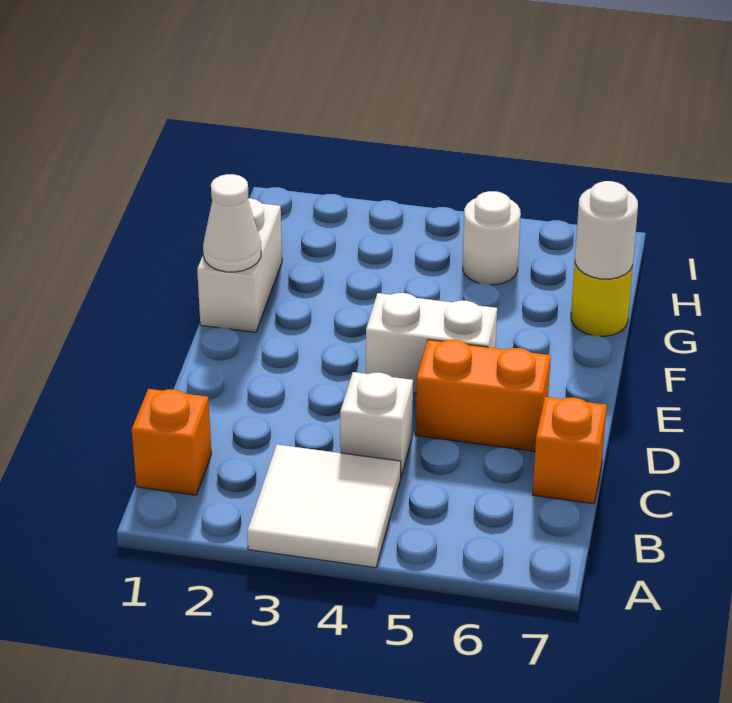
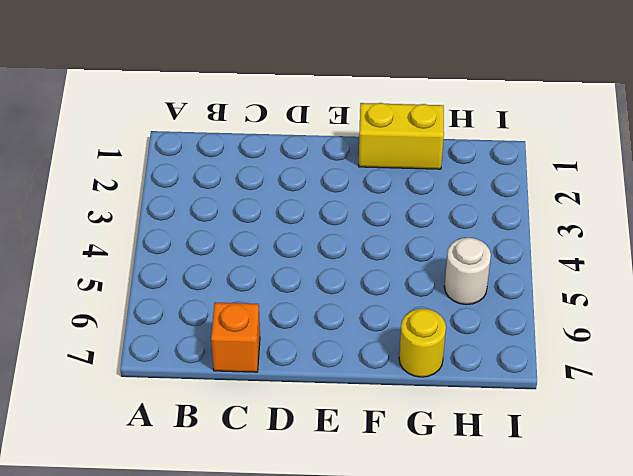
yellow 1x2 brick [359,103,444,169] -> white 1x2 brick [197,198,282,332]
none -> white 2x2 tile [247,445,401,568]
none -> orange 1x1 brick [132,389,212,495]

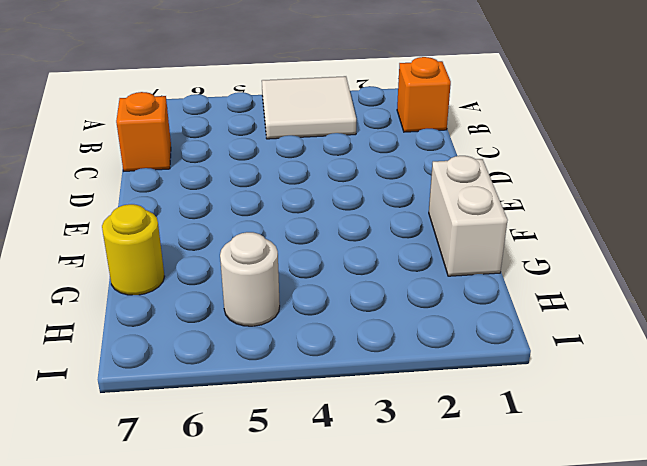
none -> white 1x1 brick [340,372,413,476]
none -> orange 1x2 brick [416,340,551,451]

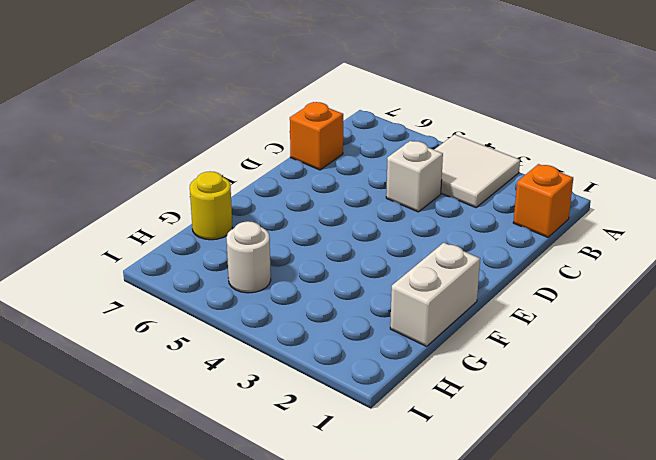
none -> orange 1x2 brick [416,340,551,451]
none -> white 1x2 brick [366,293,497,393]

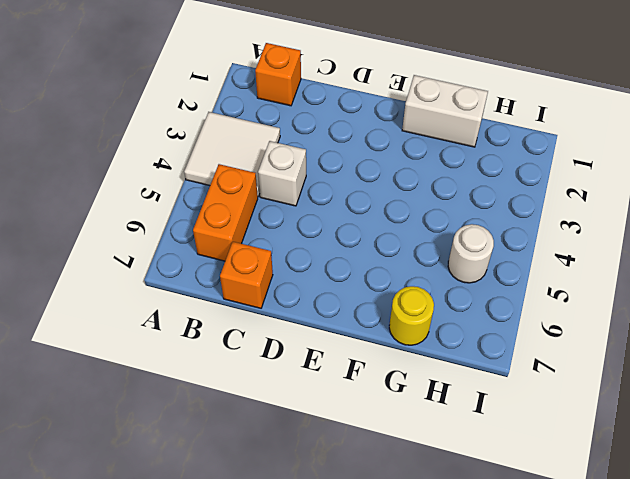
orange 1x2 brick [193,164,258,261] -> orange 1x2 brick moved to [416,340,551,451]
none -> white 1x2 brick [366,293,497,393]
none -> white 1x1 cone [203,174,261,272]

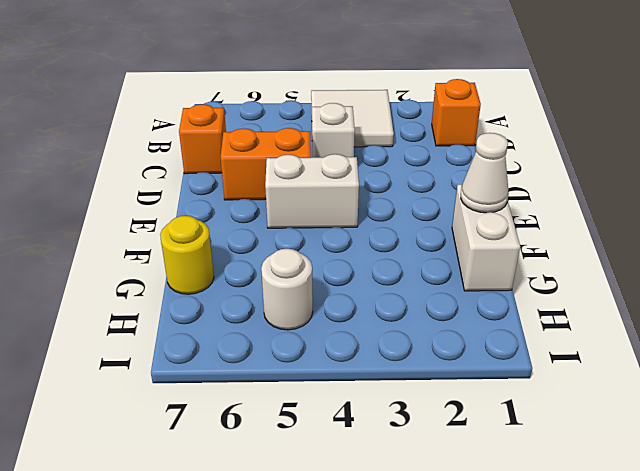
none -> white 1x1 round brick [575,181,638,279]

